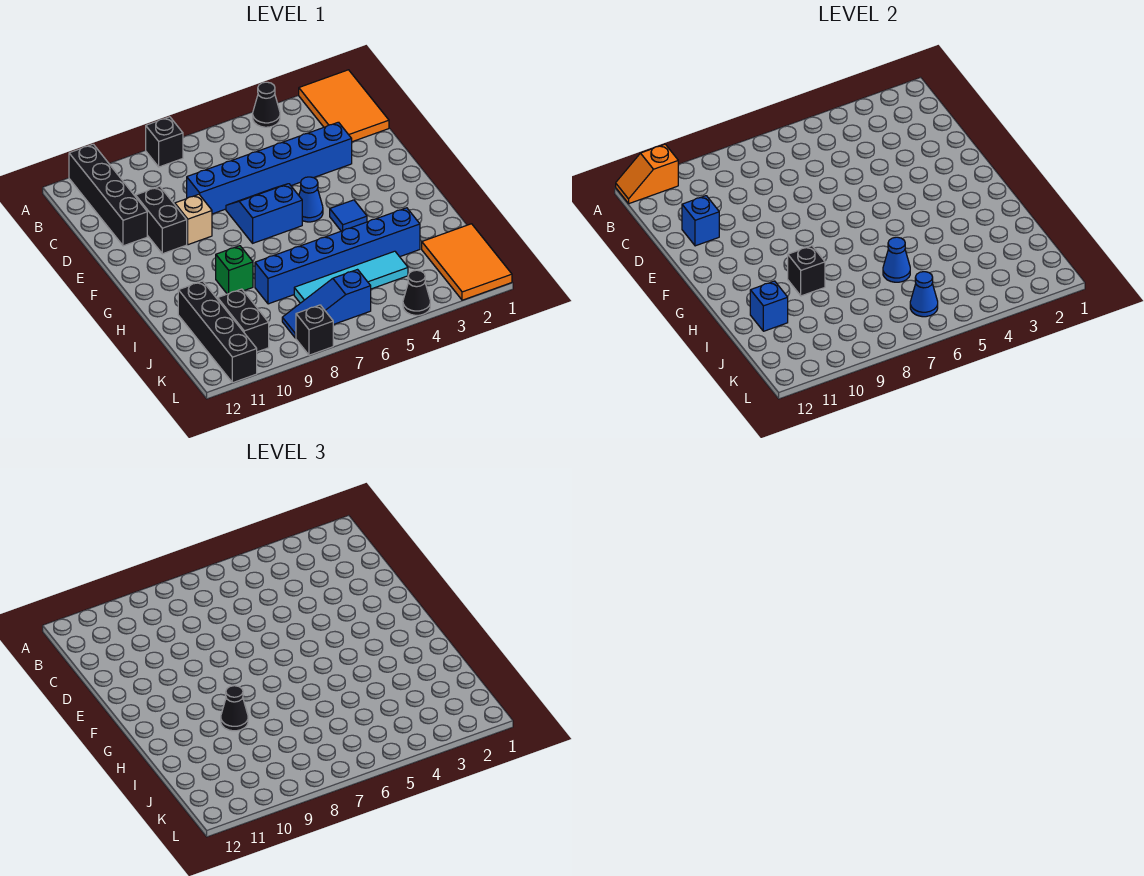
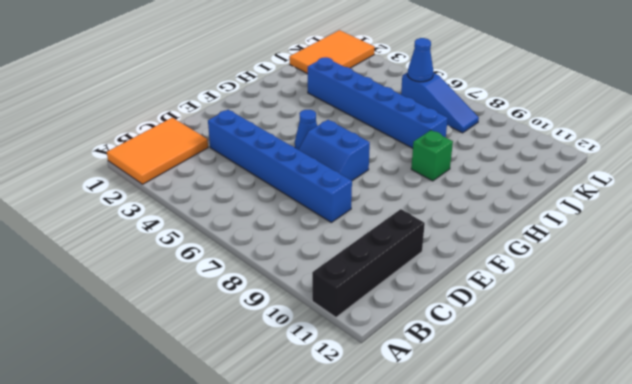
none -> black 1x1 cone [253,82,280,127]
none -> black 1x1 brick [146,117,183,167]
none -> black 1x2 brick [136,186,187,254]

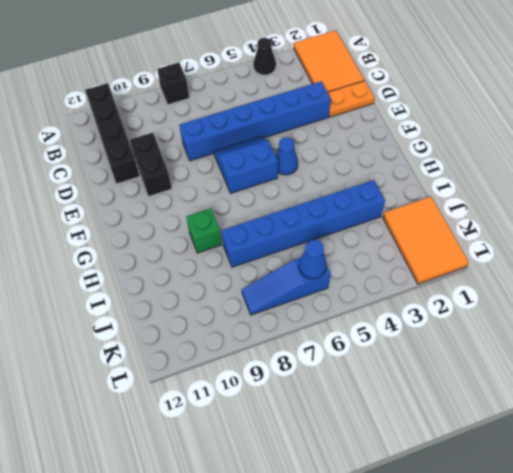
orange 1x2 plate [327,81,375,117] -> none
none -> tan 1x1 brick [175,194,212,245]
none -> blue 1x1 tile [330,200,367,231]
none -> black 1x4 brick [178,281,257,383]

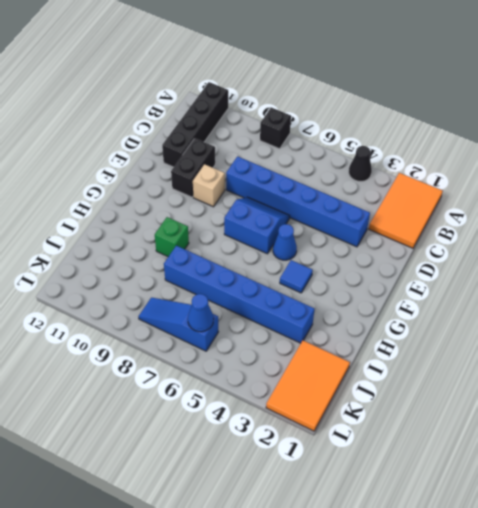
none -> black 1x4 brick [178,281,257,383]
none -> cyan 1x4 tile [294,251,408,303]
none -> black 1x2 brick [218,289,269,352]

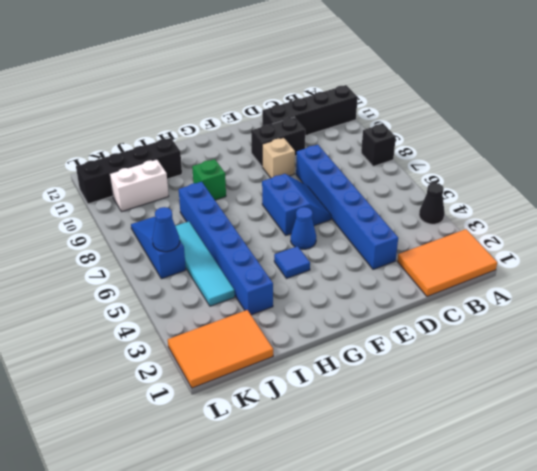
white 1x2 brick [110,159,169,212] -> black 1x2 brick [218,289,269,352]
none -> black 1x1 cone [403,270,430,315]
none -> black 1x1 brick [296,305,333,355]
none -> orange 1x2 slope [616,144,678,204]

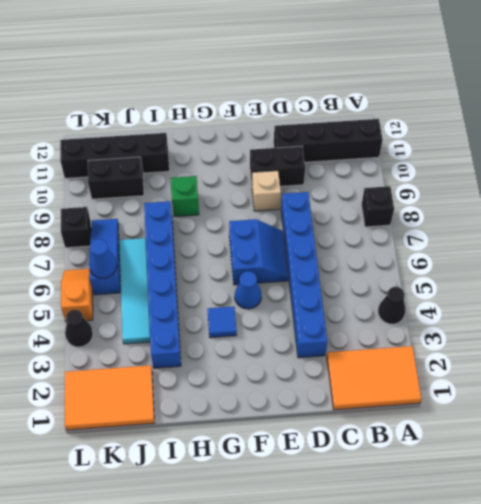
orange 1x2 slope [61,269,93,322] -> orange 1x2 slope moved to [616,144,678,204]
none -> blue 1x1 brick [682,196,719,246]
none -> black 1x1 brick [788,246,825,296]
none -> blue 1x1 cone [883,237,910,282]

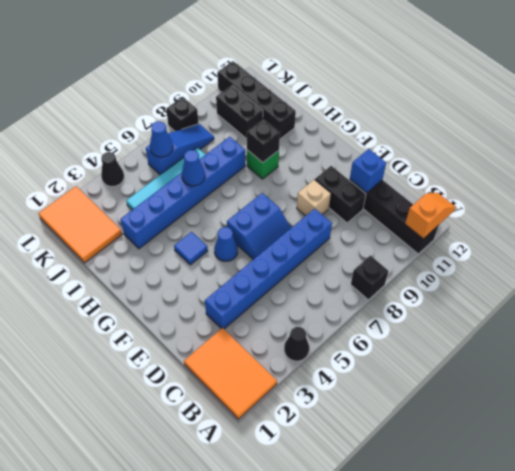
none -> blue 1x1 brick [750,281,788,331]
none -> black 1x1 cone [221,686,248,731]

